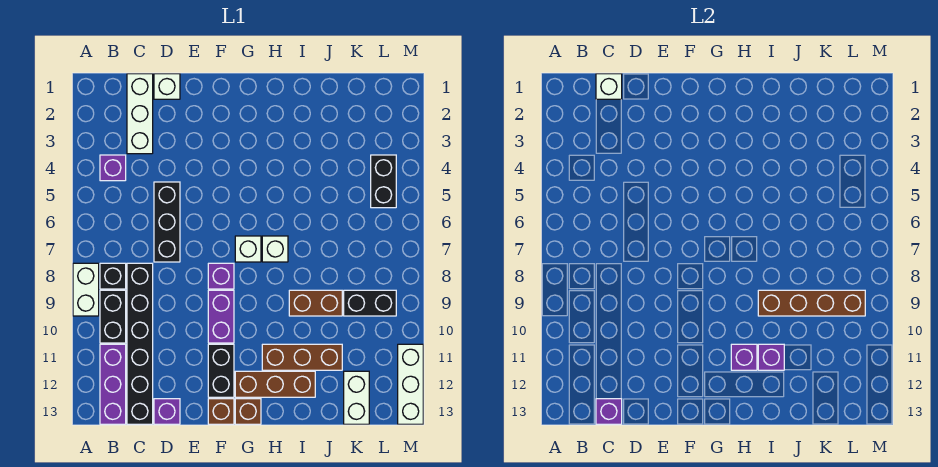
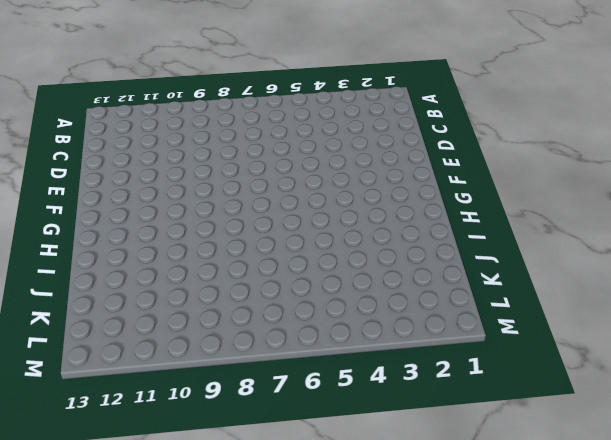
none -> white 1x2 brick [73,263,99,316]
none -> purple 1x1 brick [100,155,126,181]
none -> black 1x1 brick [100,263,126,289]

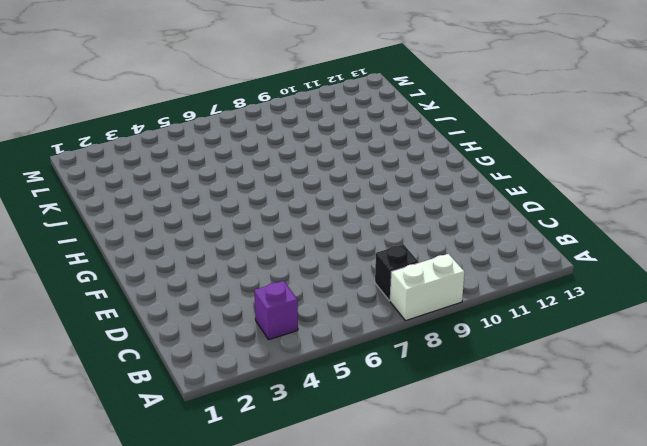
none -> black 1x2 brick [100,290,126,343]
none -> purple 1x3 brick [100,344,126,424]
none -> white 1x3 brick [127,74,153,154]

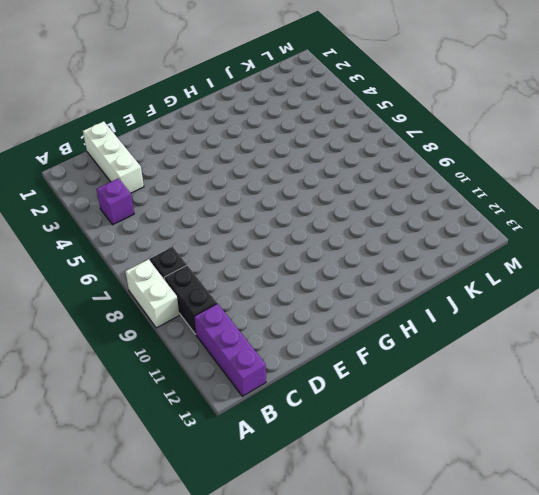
none -> black 1x6 brick [127,263,153,424]
none -> white 1x1 brick [154,74,180,99]
none -> black 1x3 brick [154,182,180,262]

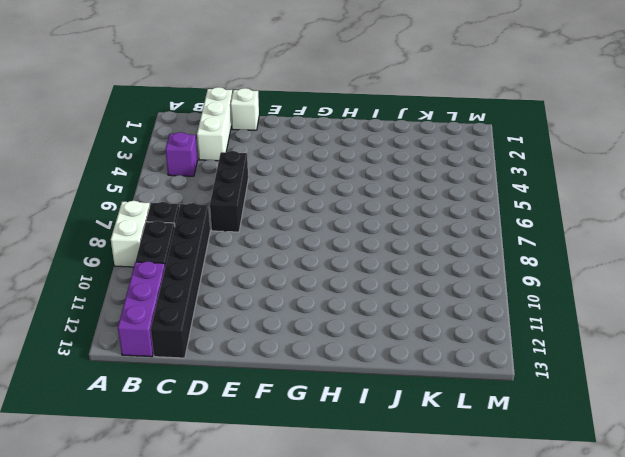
none -> purple 1x1 brick [154,399,180,424]
none -> purple 1x1 brick [208,263,234,289]
none -> purple 1x2 brick [208,290,234,343]

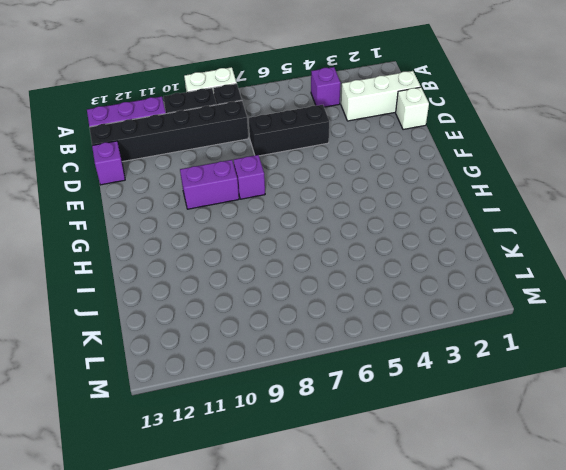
none -> black 1x2 brick [208,344,234,397]
none -> brown 1x1 brick [208,399,234,424]
none -> white 1x1 brick [235,236,261,262]

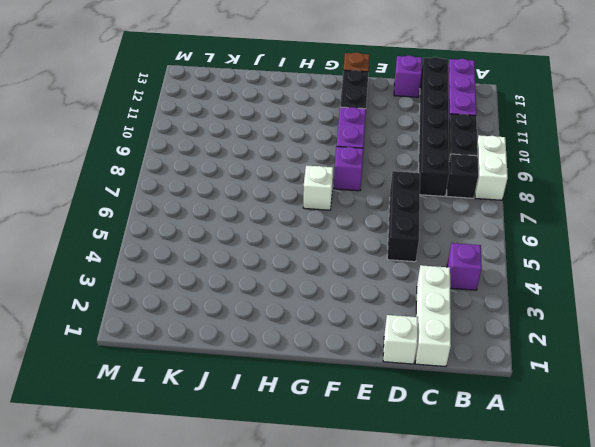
none -> brown 1x3 brick [235,371,315,397]
none -> brown 1x1 brick [235,399,261,424]
none -> white 1x1 brick [262,236,288,262]

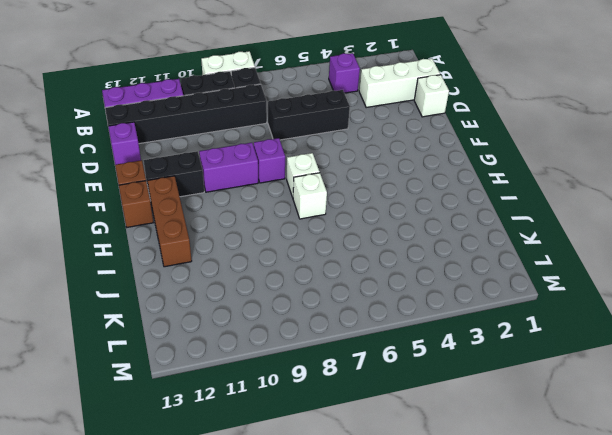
none -> brown 1x3 brick [262,344,342,370]
none -> brown 1x2 brick [289,290,342,316]
none -> black 1x2 brick [344,290,396,316]

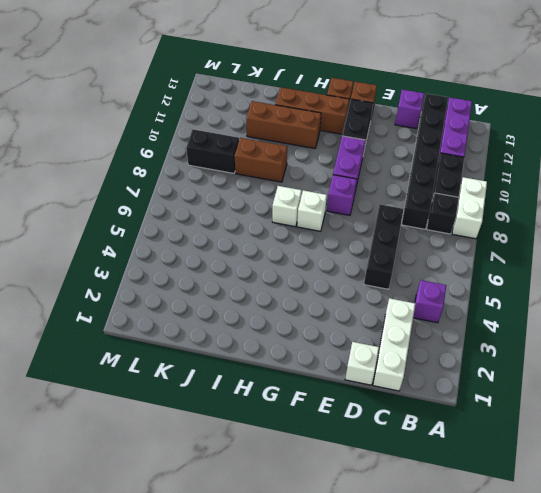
none -> white 1x2 brick [344,371,369,424]
none -> black 1x2 brick [371,155,396,208]
none -> white 1x3 brick [398,344,423,424]

